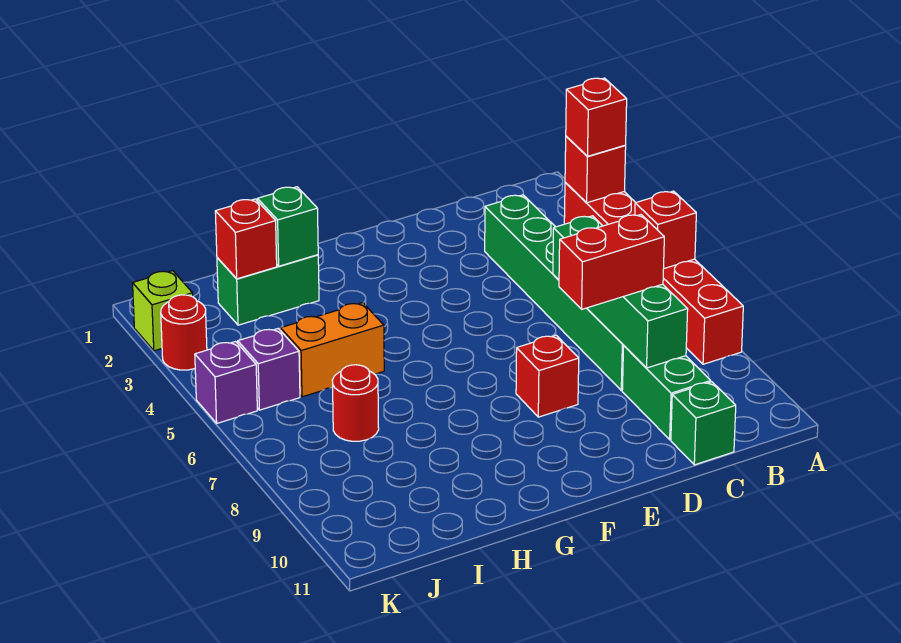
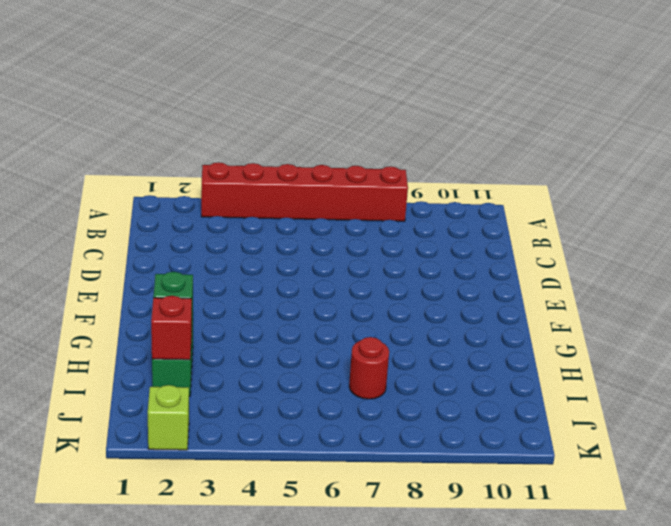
none -> green 1x6 brick [485,195,624,390]
none -> green 1x2 brick [622,346,711,440]
none -> green 1x1 brick [671,382,736,465]

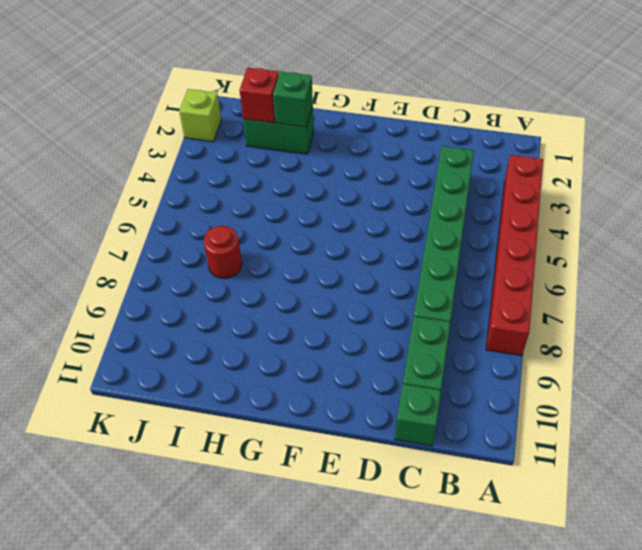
none -> red 1x1 brick [516,335,579,417]
none -> orange 1x2 brick [280,303,384,397]
none -> purple 1x1 brick [238,329,300,410]

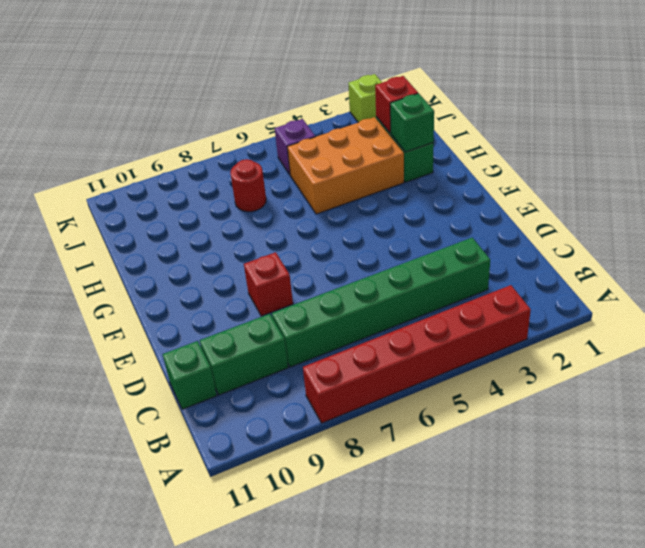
orange 2x3 brick [287,117,404,214] -> orange 1x2 brick [280,303,384,397]
none -> red 1x1 round brick [161,295,207,370]
none -> purple 1x1 brick [195,342,257,423]
none -> red 1x1 brick [565,136,626,203]

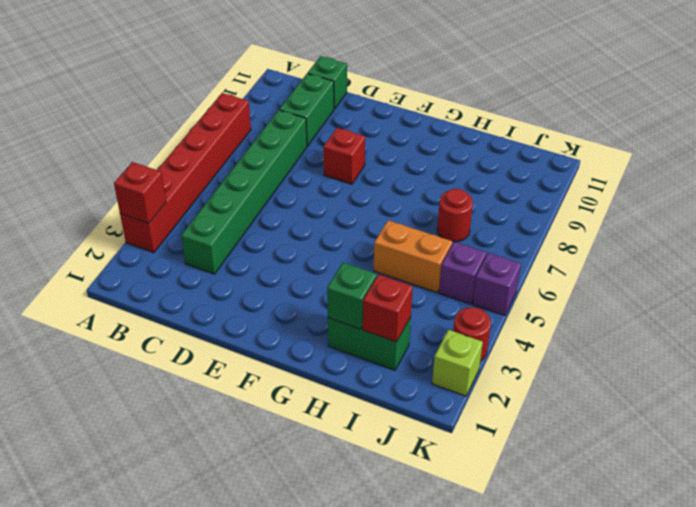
none -> red 1x1 brick [635,191,696,268]
none -> green 1x4 brick [553,216,688,368]
none -> red 1x1 brick [566,78,627,156]

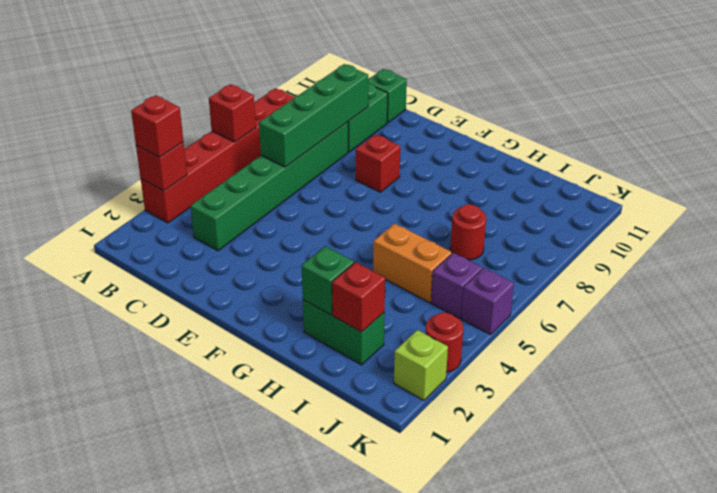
none -> red 1x2 brick [559,215,664,309]

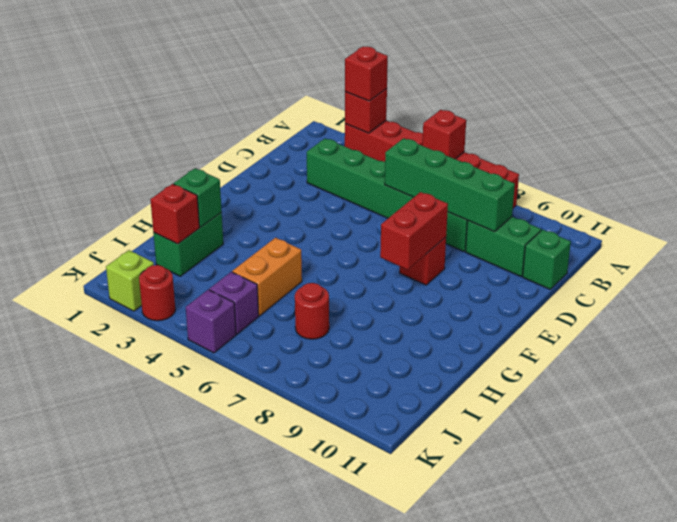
red 1x2 brick [380,192,448,270] -> red 1x2 brick moved to [559,215,664,309]

